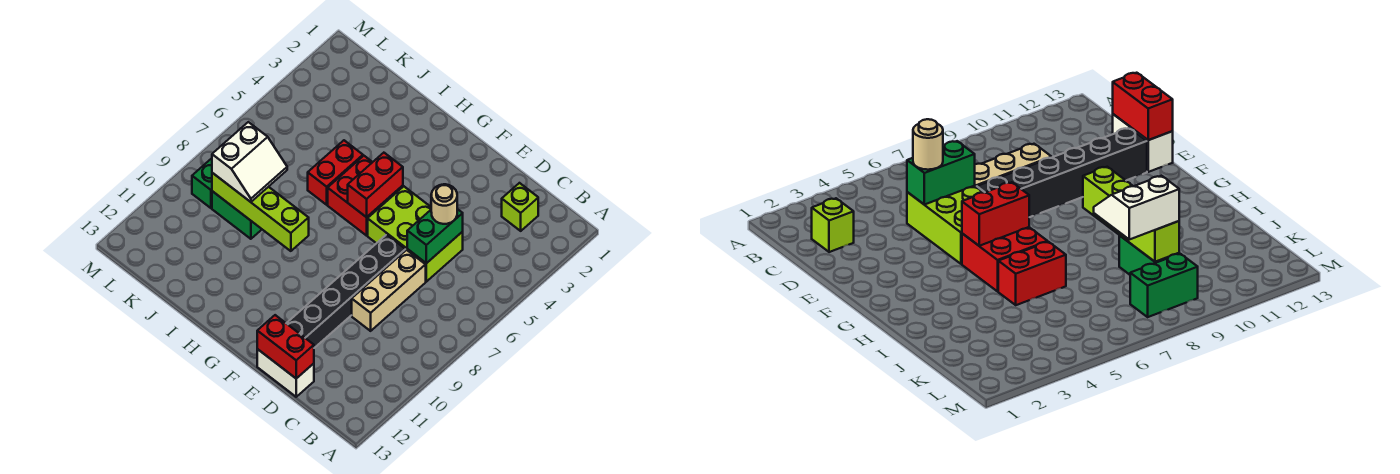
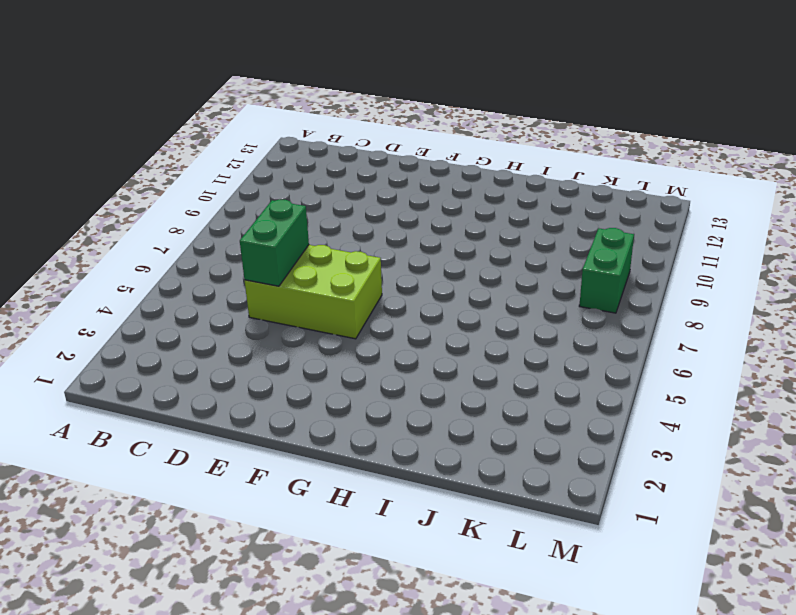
none -> lime 1x1 brick [502,183,538,231]
none -> tan 1x3 brick [352,250,426,331]
none -> white 1x2 brick [257,349,314,397]

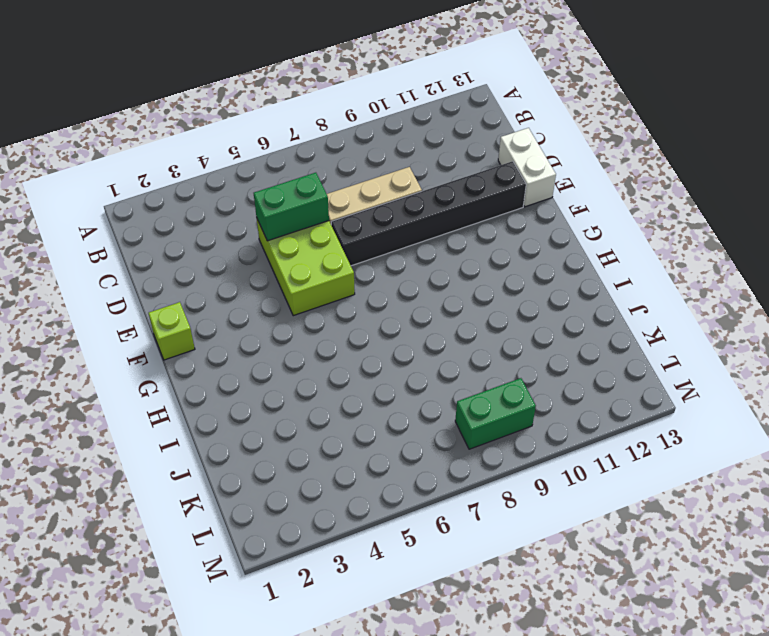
lime 1x1 brick [148,302,195,360] -> lime 1x1 brick moved to [502,183,538,231]
none -> red 2x2 brick [328,156,403,236]
none -> red 1x2 brick [308,140,363,205]
none -> green 1x2 brick [212,191,262,239]

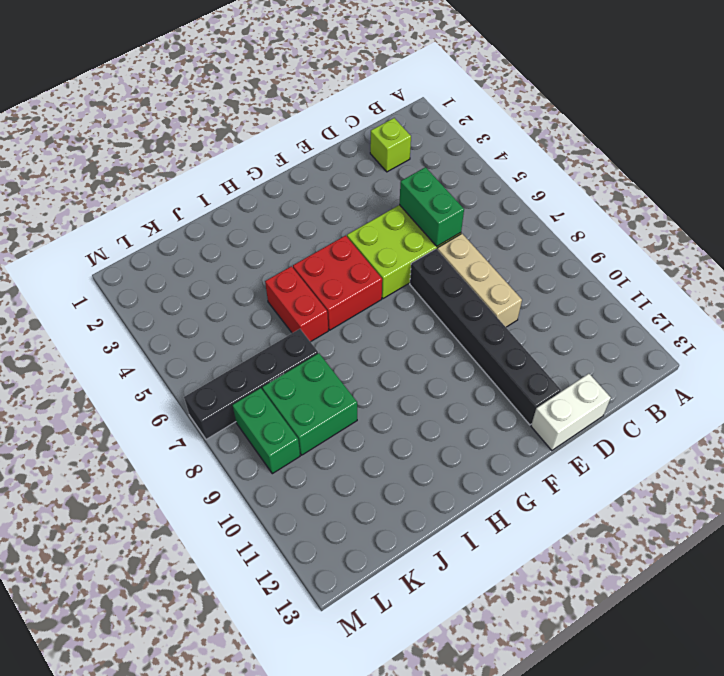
black 1x4 brick [184,329,318,439] -> none
green 2x2 brick [262,353,357,455] -> green 1x2 brick [212,191,262,239]
none -> red 1x2 brick [257,315,314,379]
none -> red 1x2 brick [348,153,403,217]
none -> lime 1x4 brick [212,173,309,251]

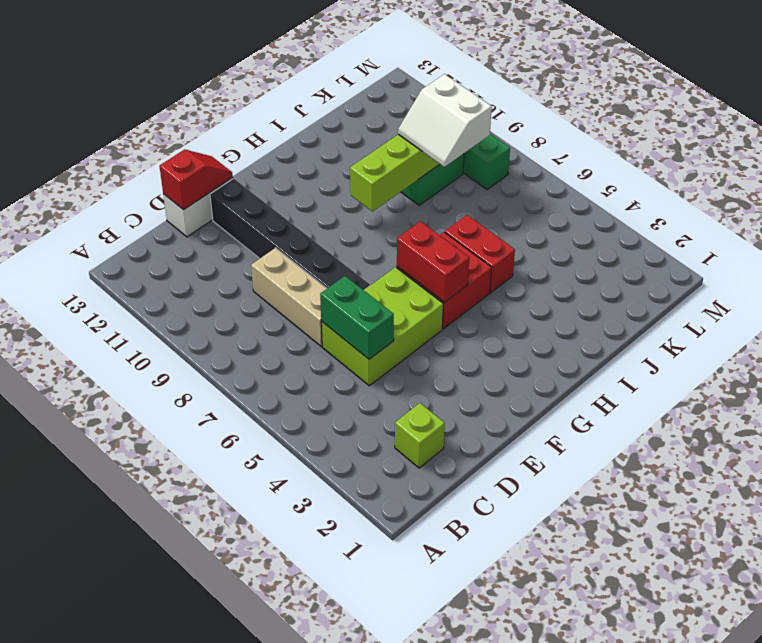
red 1x2 slope [160,149,233,210] -> red 1x2 brick [257,315,314,379]
none -> tan 1x1 round brick [431,184,457,224]

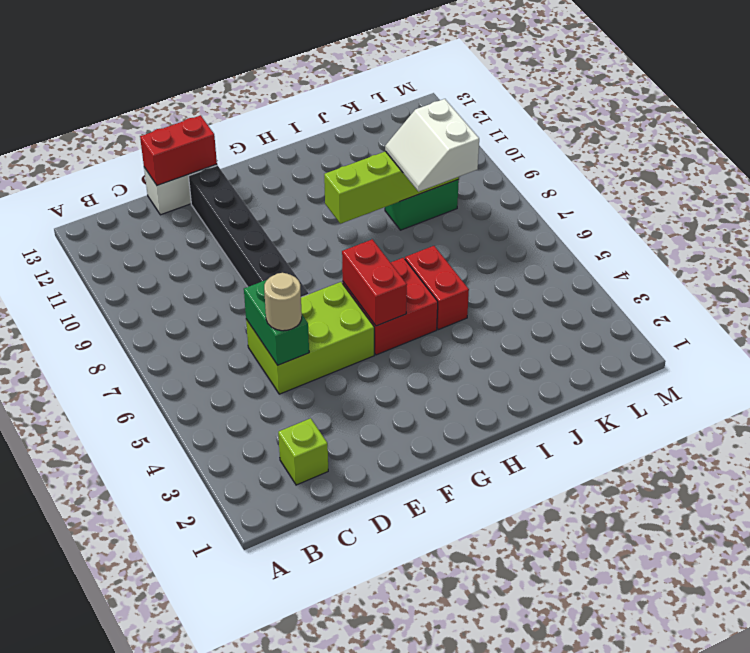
none -> tan 1x3 brick [352,250,426,331]
none -> green 1x2 brick [192,158,212,208]

